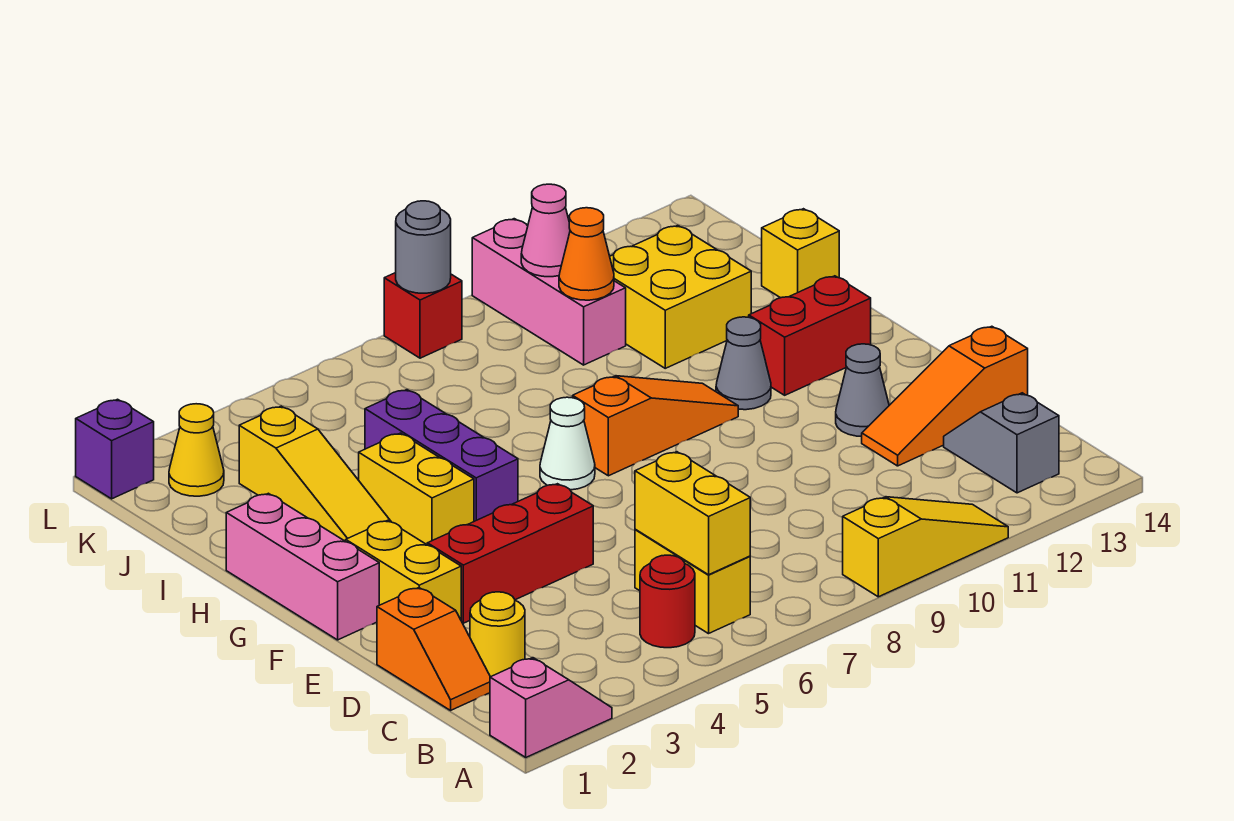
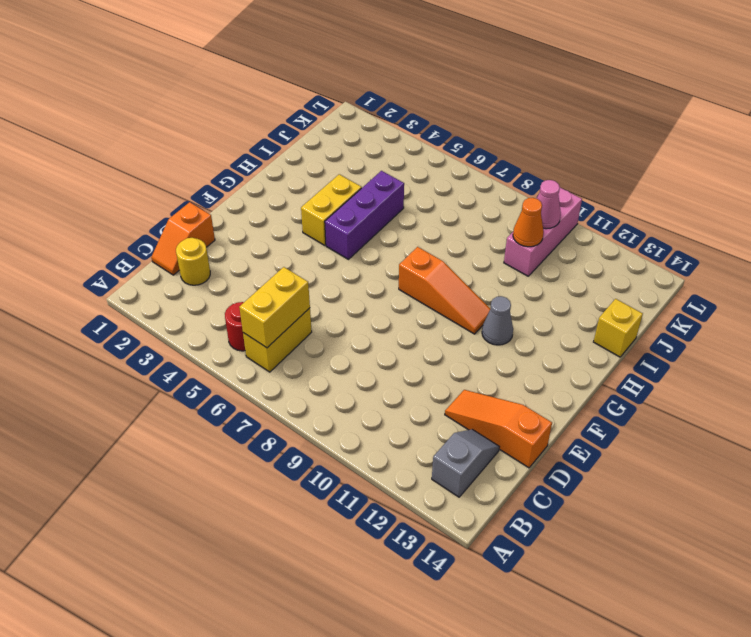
none -> pink 1x2 slope [490,658,612,757]
none -> yellow 1x3 slope [843,497,1008,597]
none -> yellow 1x2 brick [346,520,461,620]

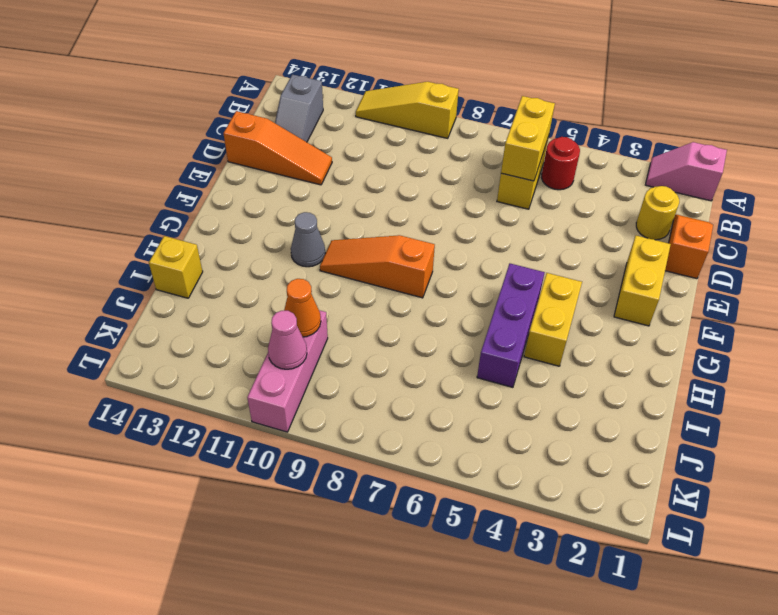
none -> red 1x3 brick [427,484,593,623]
none -> grey 1x1 cone [836,344,889,436]
none -> pink 1x3 brick [226,493,379,640]

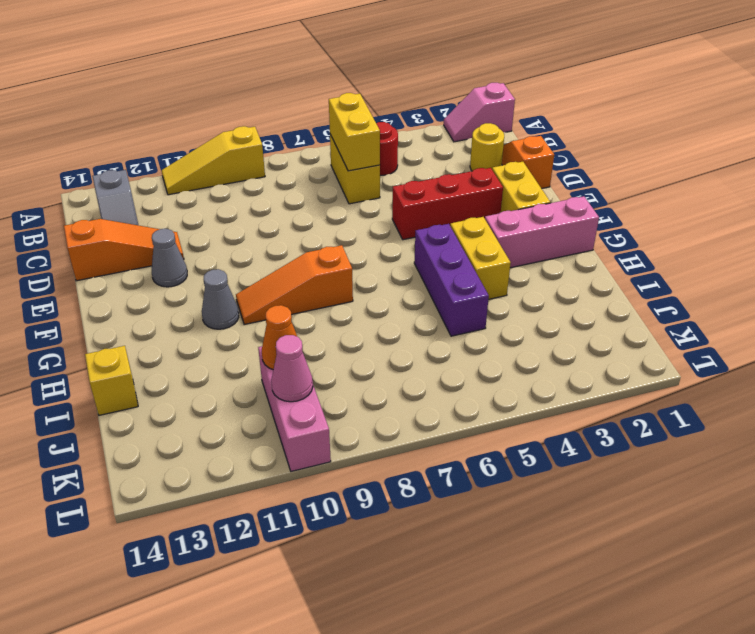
pink 1x3 brick [485,196,599,268] -> pink 1x3 brick turned to [226,493,379,640]
none -> white 1x1 cone [540,397,595,490]
none -> red 1x2 brick [749,276,871,395]
none -> yellow 1x3 slope [239,406,391,541]

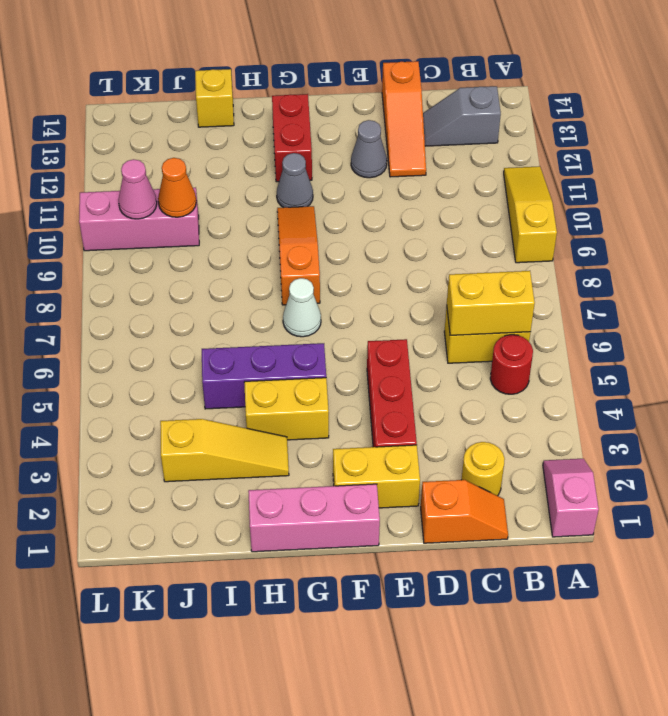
none -> yellow 2x2 brick [610,225,751,368]
none -> yellow 1x1 cone [169,404,224,496]
none -> purple 1x1 brick [76,399,154,499]

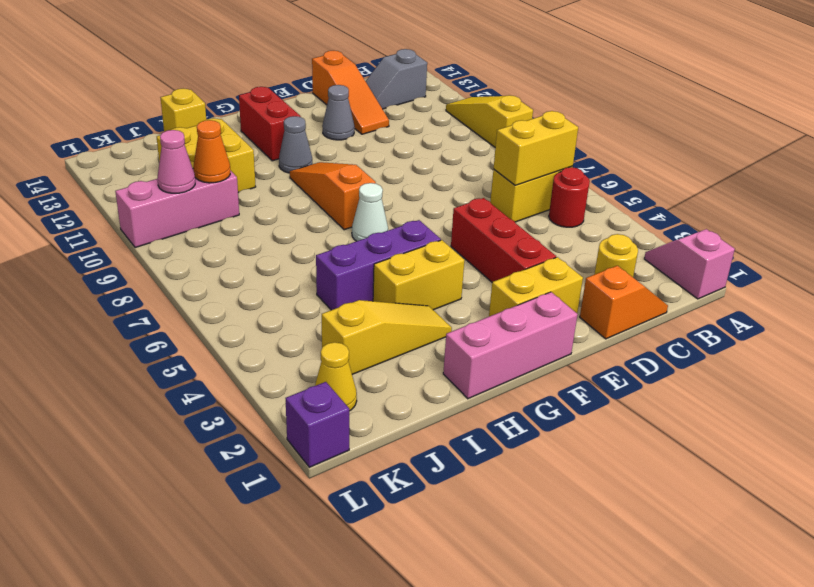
none -> red 1x1 brick [384,273,462,358]
none -> grey 1x1 round brick [396,201,451,293]

